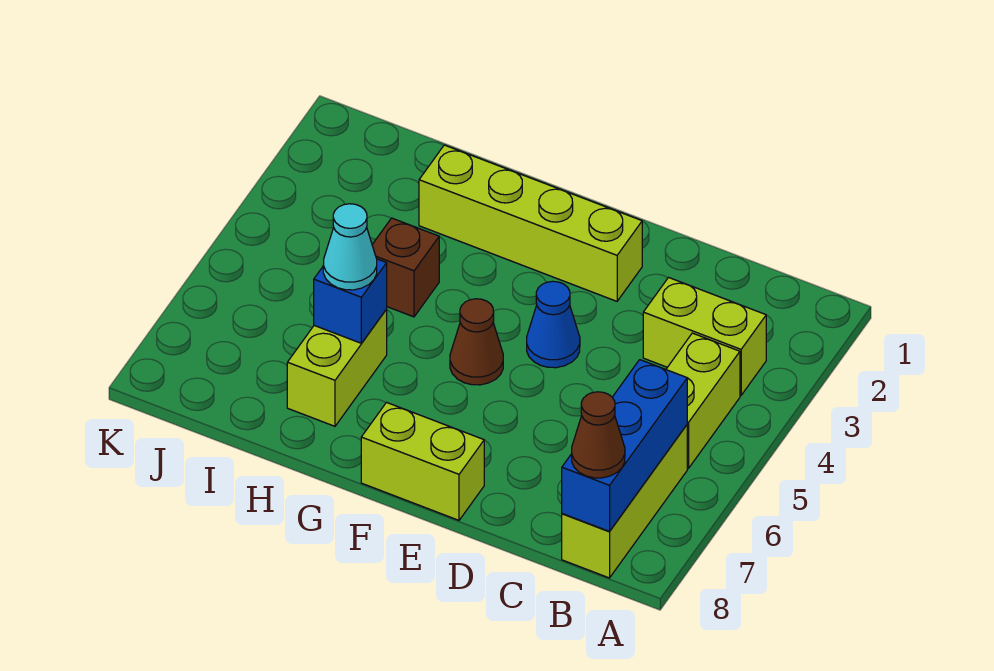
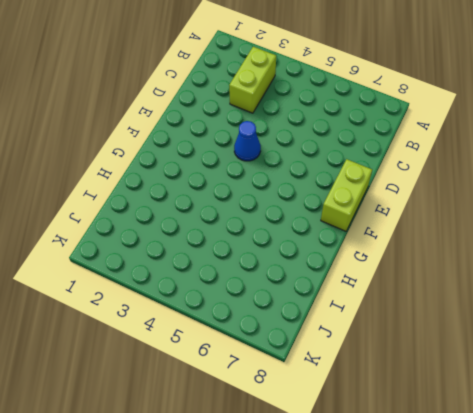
none -> lime 1x2 brick [666,333,740,469]
none -> lime 1x3 brick [562,425,687,578]
none -> lime 1x4 brick [419,145,642,301]

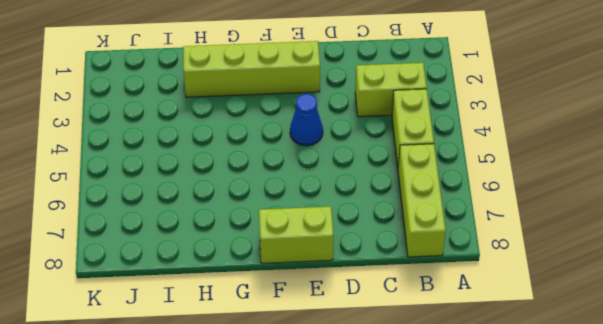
none -> brown 1x1 cone [450,299,503,385]
none -> brown 1x1 brick [372,218,439,317]
none -> lime 1x2 brick [287,309,387,426]

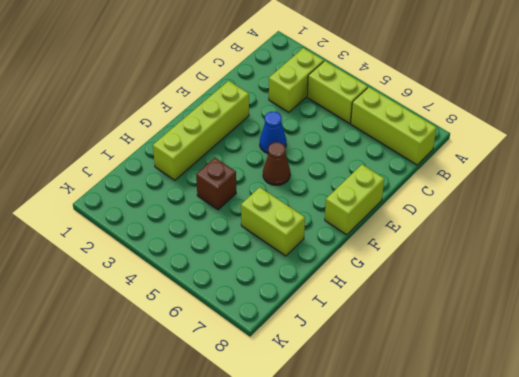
none -> blue 1x3 brick [562,360,687,531]
none -> blue 1x1 brick [314,259,387,343]
none -> brown 1x1 cone [572,392,625,478]

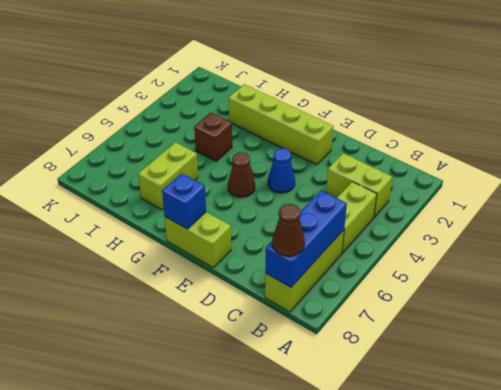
blue 1x1 brick [162,173,206,229] -> blue 1x1 brick moved to [314,259,387,343]
none -> cyan 1x1 cone [323,204,377,290]

